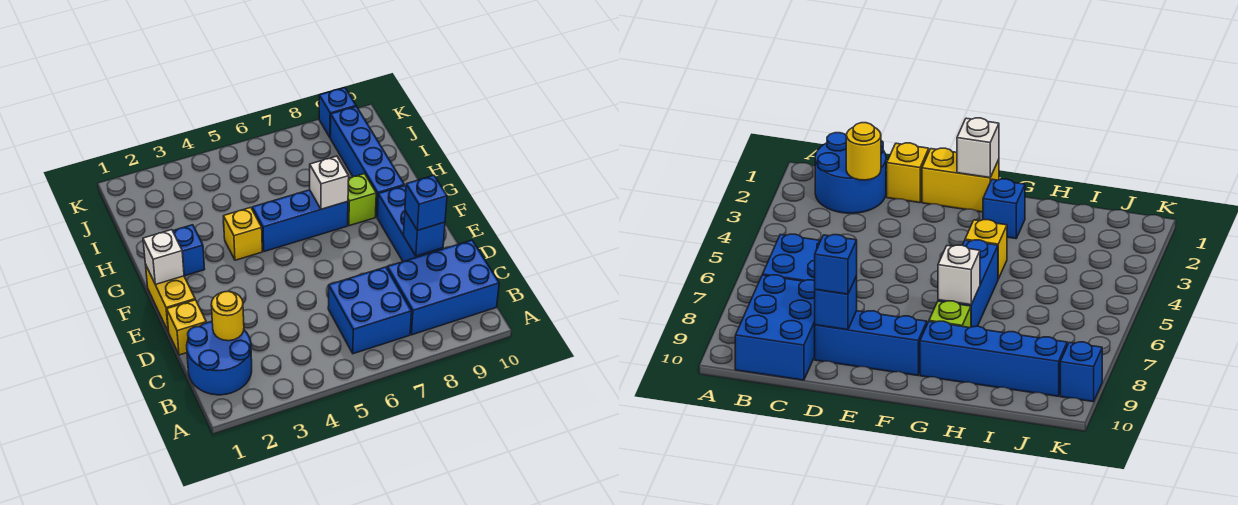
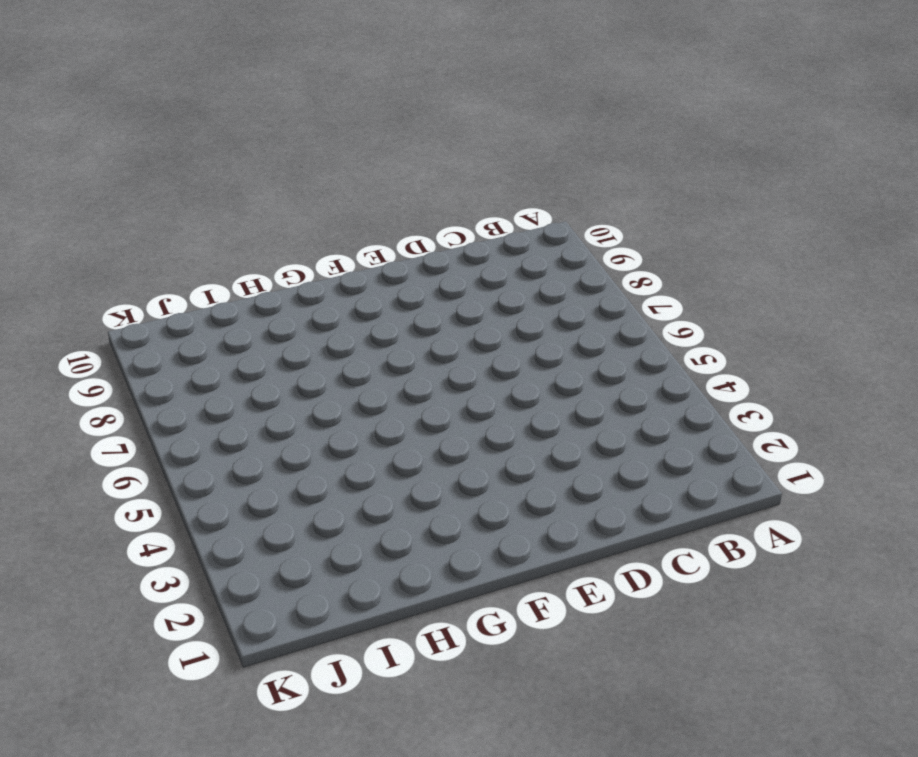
none -> blue 2x2 round brick [187,322,252,395]
none -> blue 2x2 brick [328,267,412,354]
none -> blue 2x3 brick [387,240,499,335]

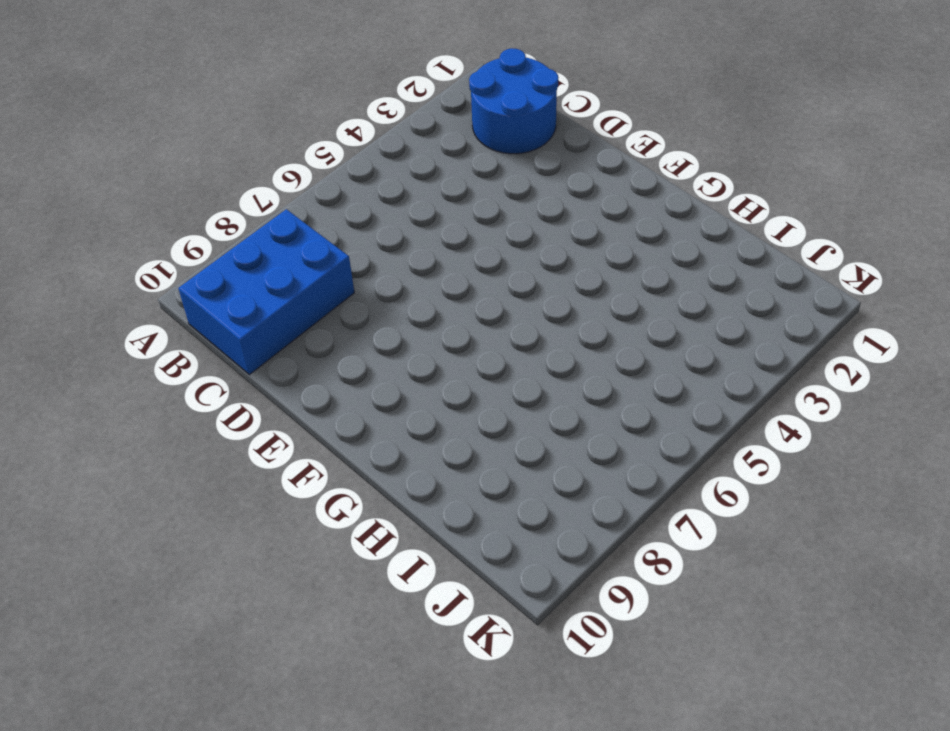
none -> blue 2x2 brick [328,267,412,354]
none -> yellow 1x1 brick [167,300,206,355]
none -> blue 1x3 brick [377,186,443,262]

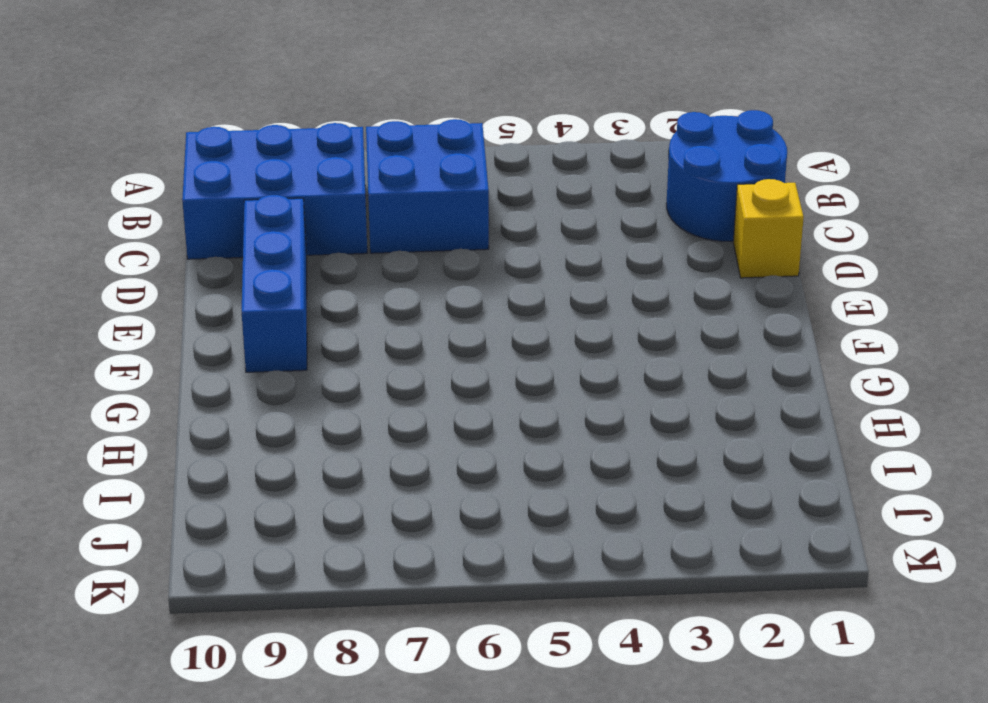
none -> yellow 1x2 brick [145,264,195,332]
none -> blue 1x1 brick [173,225,205,276]
none -> yellow 1x1 brick [223,207,262,260]

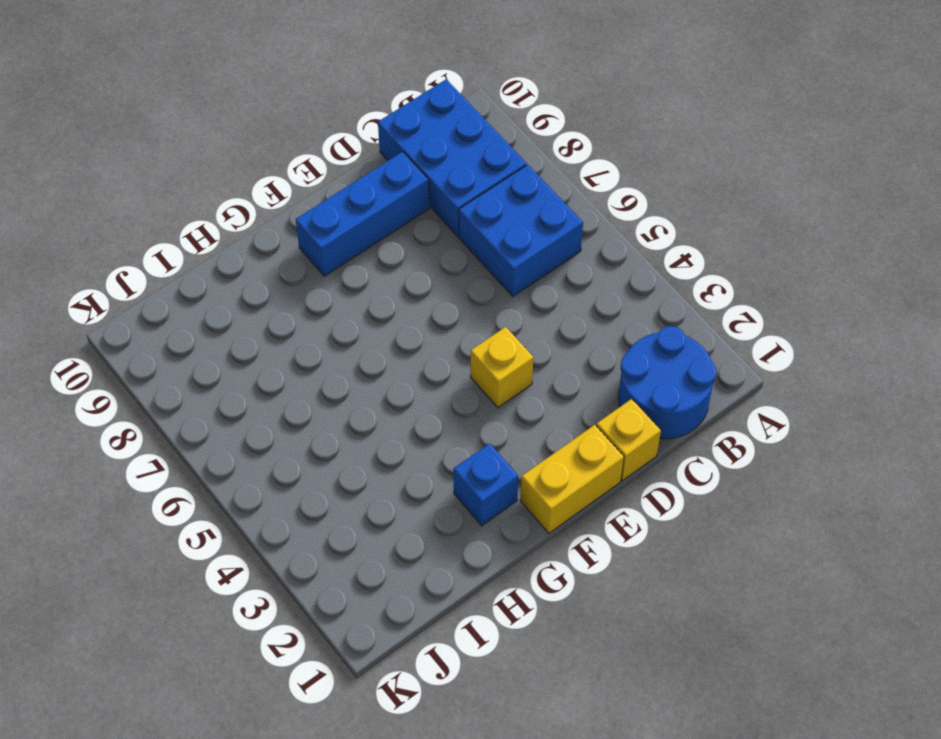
yellow 1x1 brick [471,327,533,408] -> yellow 1x1 brick moved to [223,207,262,260]
none -> blue 1x3 brick [252,190,348,252]
none -> lime 1x1 brick [348,174,376,226]
none -> blue 1x4 brick [330,107,404,217]

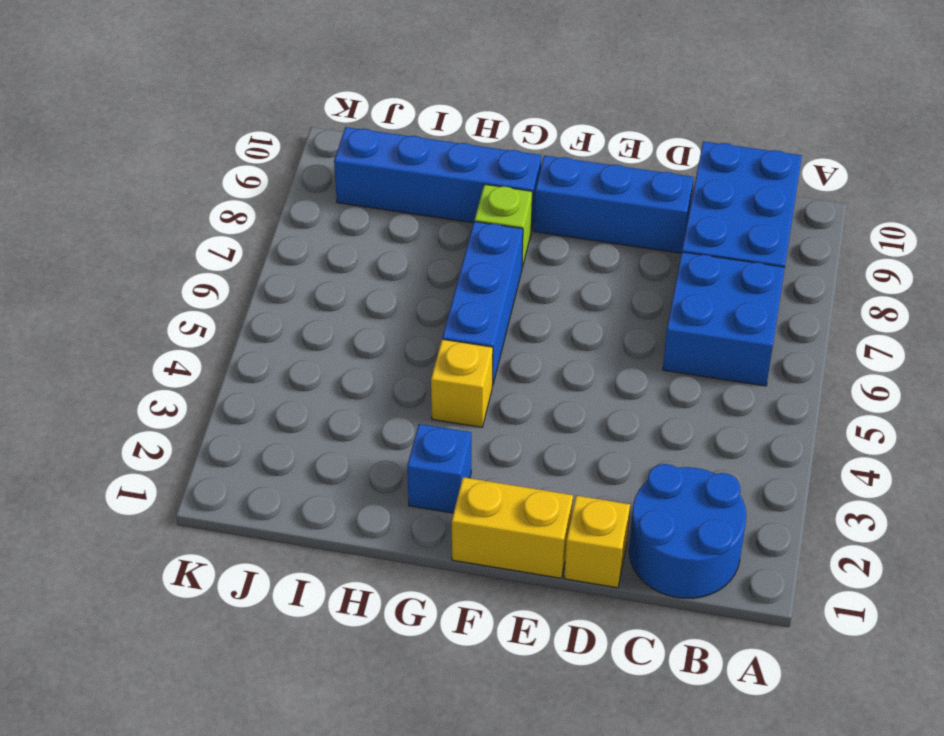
none -> blue 1x1 brick [319,88,356,137]
none -> yellow 1x1 round brick [211,291,244,341]
none -> blue 1x1 brick [404,211,445,256]

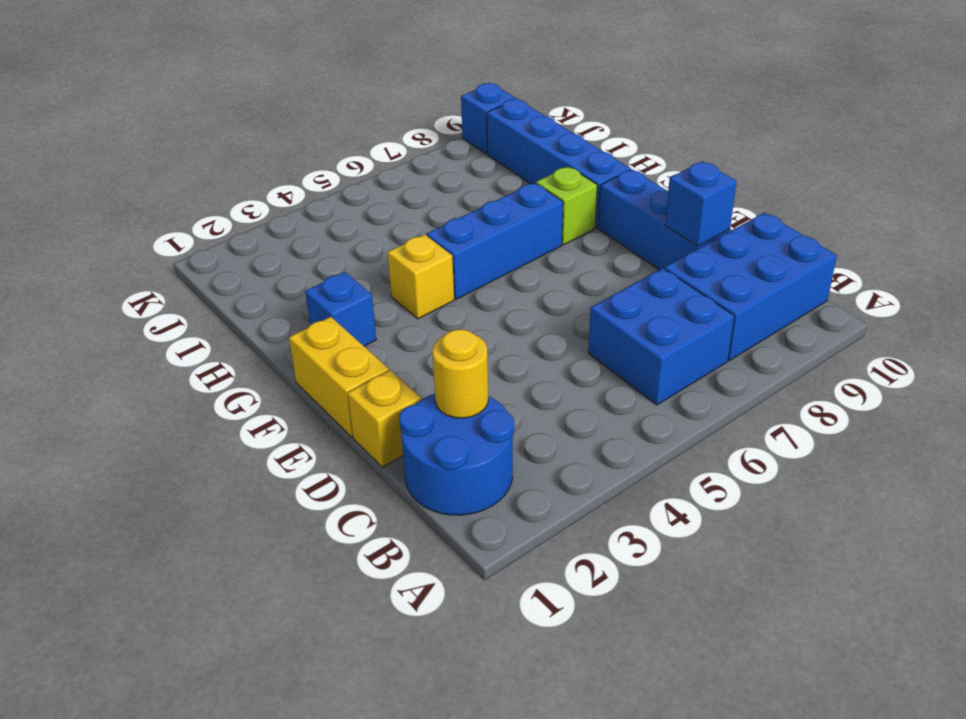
none -> white 1x1 brick [143,230,184,285]
none -> white 1x1 brick [310,156,349,209]
none -> blue 1x1 brick [405,175,447,230]

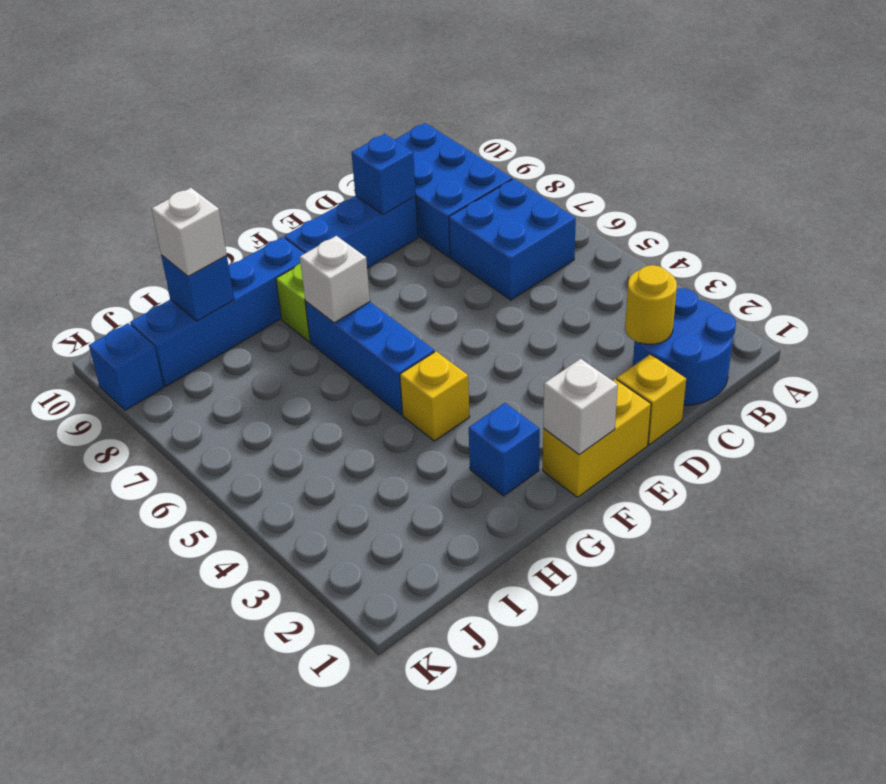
blue 1x1 brick [161,255,234,321] -> blue 1x1 brick moved to [405,175,447,230]
white 1x1 brick [152,188,227,277] -> none

